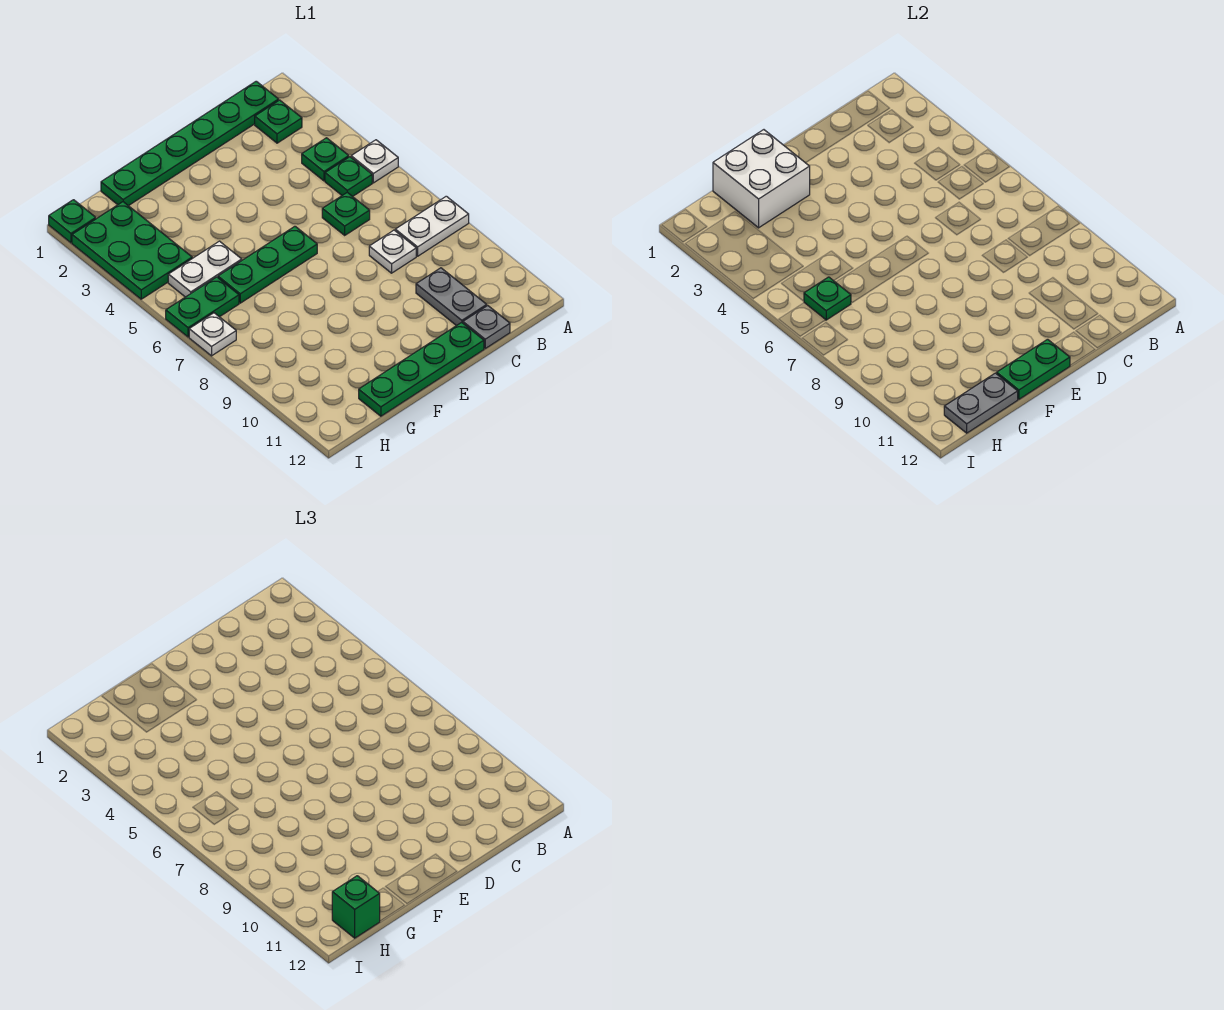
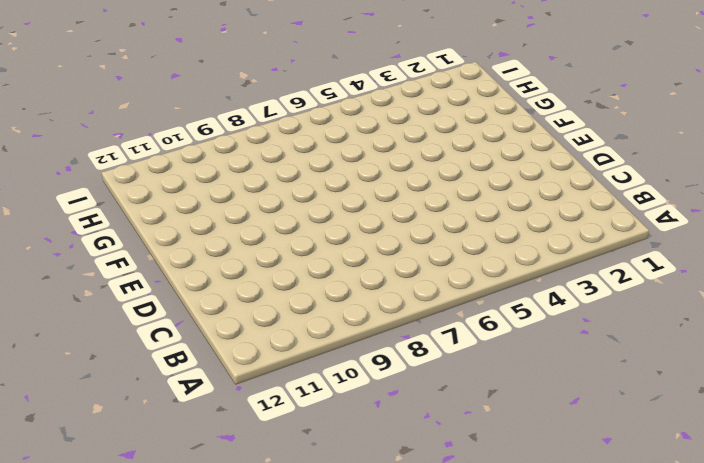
none -> white 1x1 plate [351,140,398,183]
none -> white 1x2 plate [395,196,469,256]
none -> green 1x6 plate [101,81,279,206]

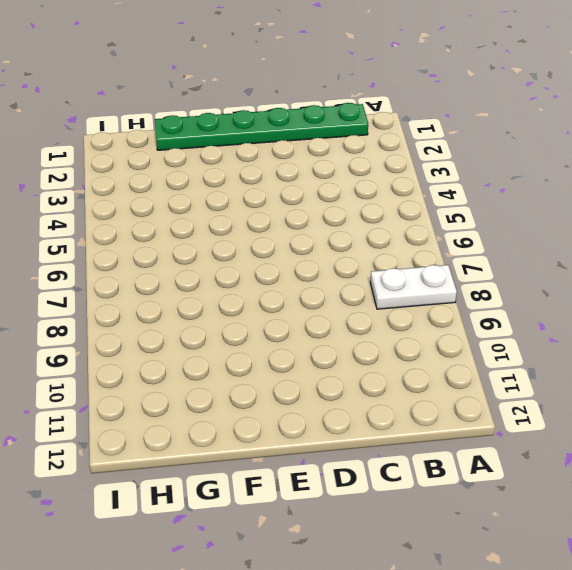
none -> white 1x1 plate [351,140,398,183]
none -> green 1x1 plate [255,100,302,143]
none -> green 1x1 plate [302,138,349,181]

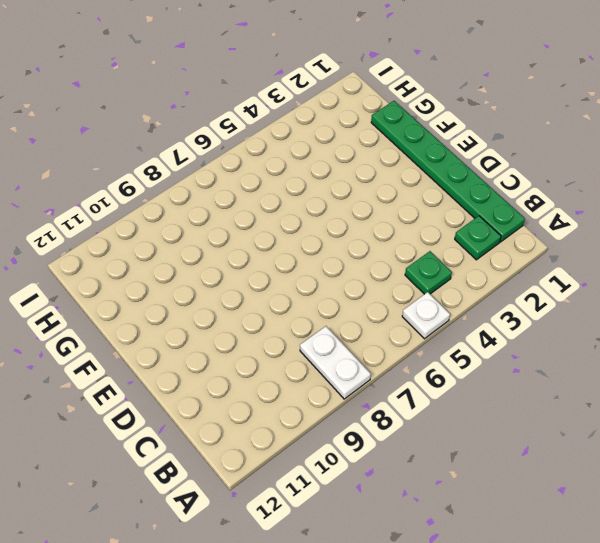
none -> green 1x1 plate [325,157,372,196]
none -> green 1x1 plate [322,192,370,235]
none -> white 1x1 plate [369,230,416,273]

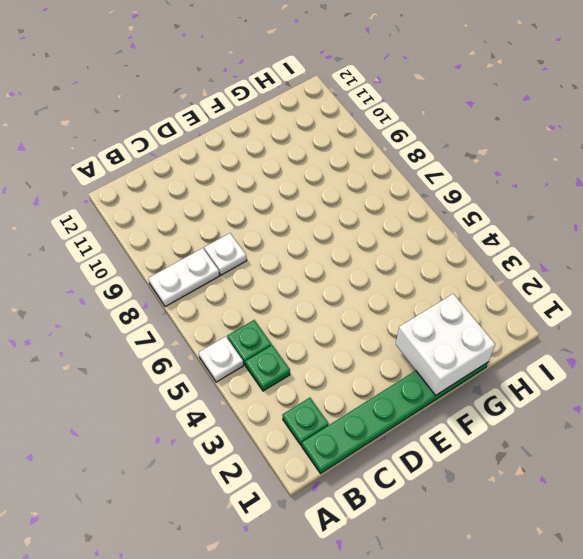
none -> green 1x1 plate [322,192,370,235]
none -> grey 1x2 plate [416,268,487,326]
none -> grey 1x1 plate [463,306,510,348]

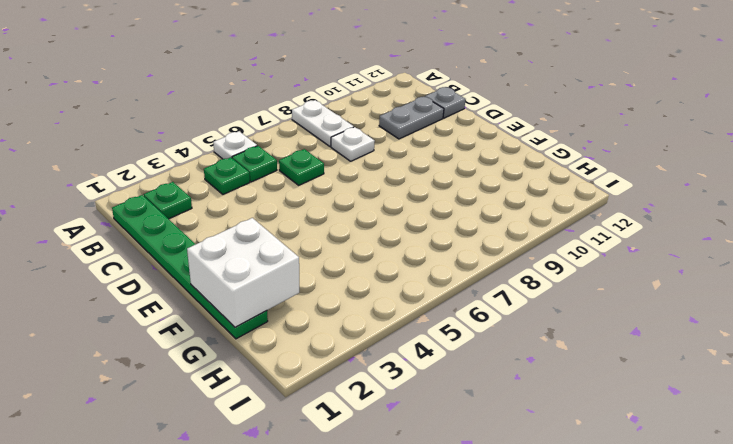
none -> green 1x4 plate [359,322,484,416]
none -> green 1x3 plate [218,226,317,303]
none -> white 1x2 plate [168,241,242,297]

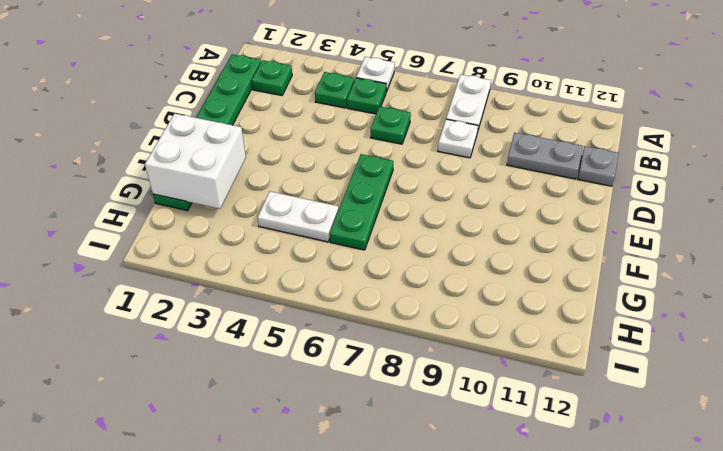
white 1x2 plate [258,191,339,242] -> white 1x2 plate turned to [168,241,242,297]
none -> green 1x4 plate [359,322,484,416]
none -> green 2x3 plate [72,202,192,299]
none -> green 1x2 plate [166,277,239,337]

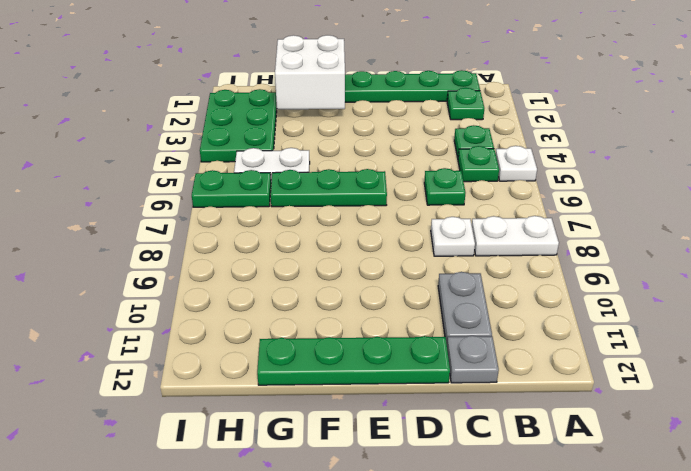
none -> green 1x1 plate [49,200,96,243]
none -> white 1x1 plate [189,313,236,356]
none -> green 1x2 plate [997,339,1070,399]

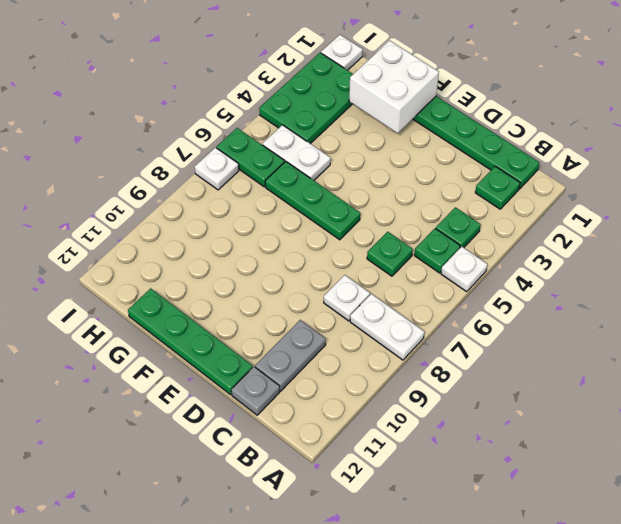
white 1x1 plate [321,35,363,70] -> green 1x1 plate [49,200,96,243]
none -> green 1x2 plate [997,339,1070,399]
none -> grey 1x2 plate [944,373,1018,433]
none -> green 1x1 plate [804,277,851,320]

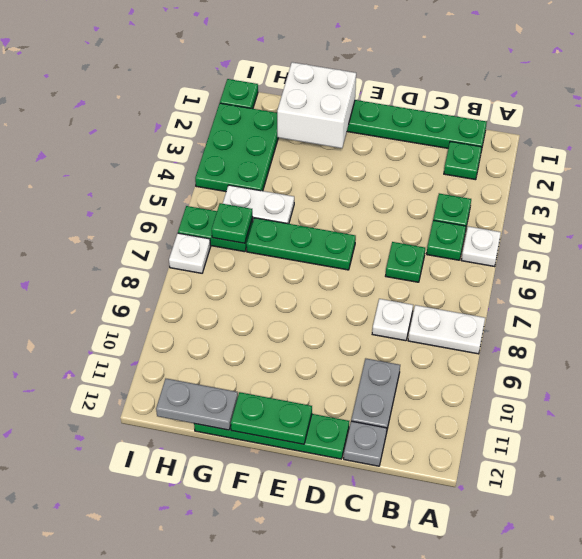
none -> green 1x1 brick [332,876,380,938]

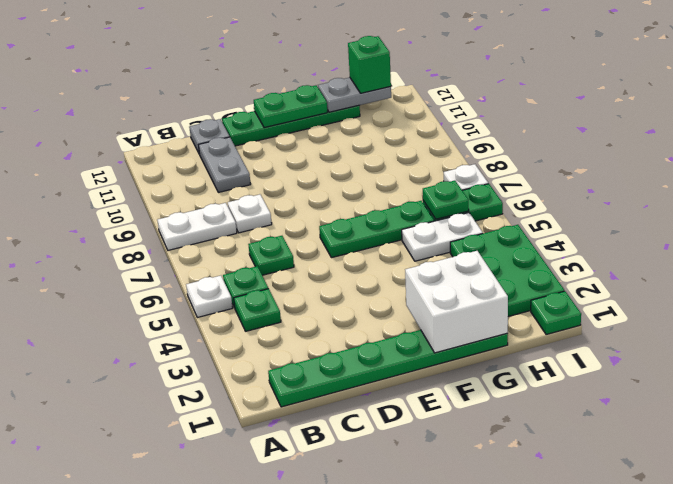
none -> green 1x1 plate [255,100,302,143]

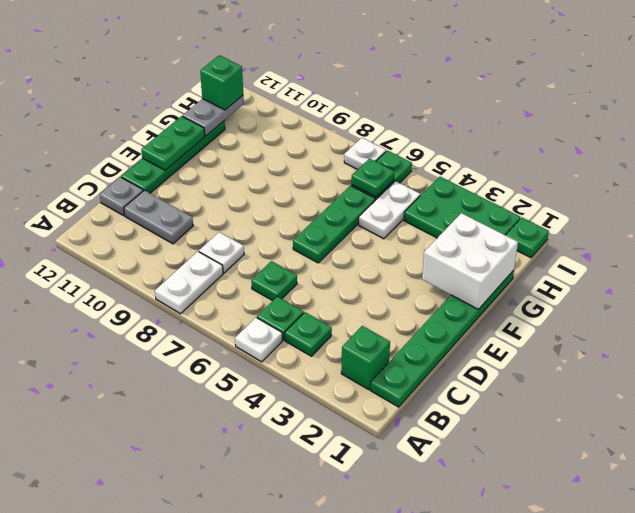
green 1x1 brick [341,326,390,390] -> green 1x1 plate [255,100,302,143]

